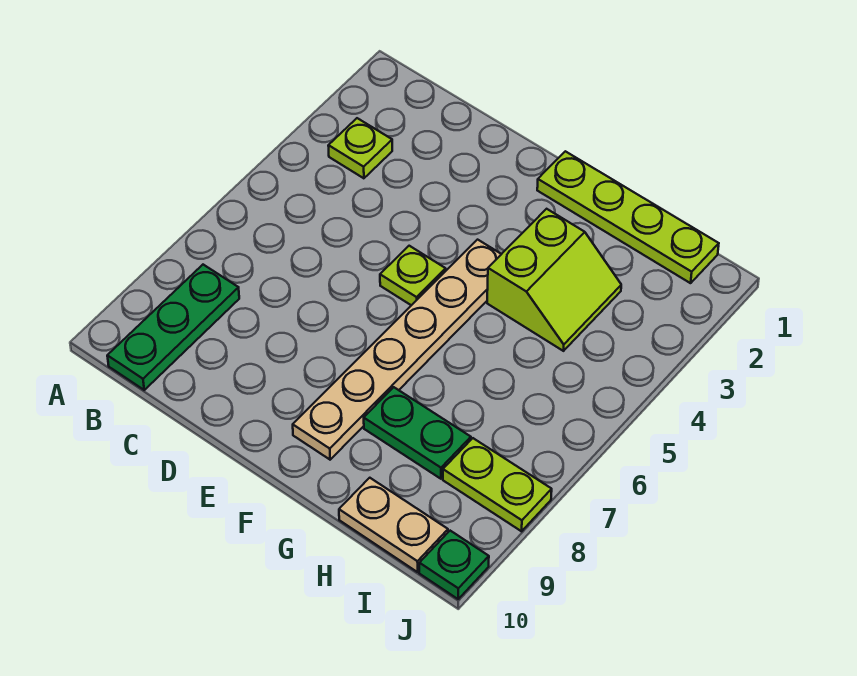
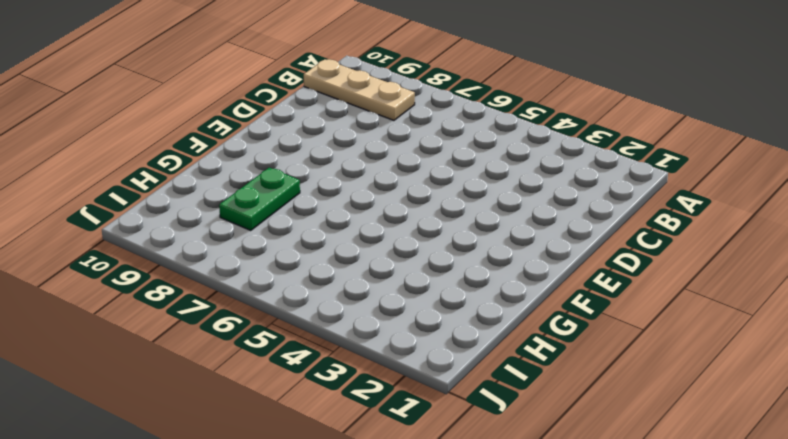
tan 1x3 plate [304,59,415,120] -> green 1x3 plate [107,265,239,390]
none -> lime 1x1 plate [328,118,392,178]
none -> lime 1x1 plate [380,246,446,305]

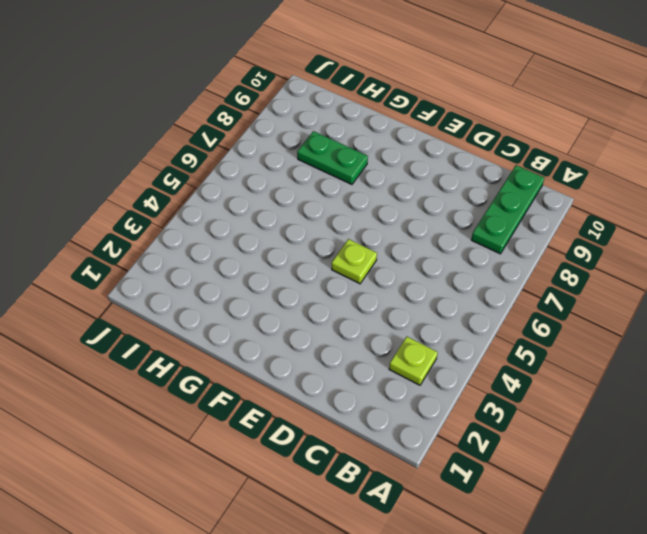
none -> lime 1x4 plate [537,151,719,283]
none -> tan 1x6 plate [293,240,501,460]

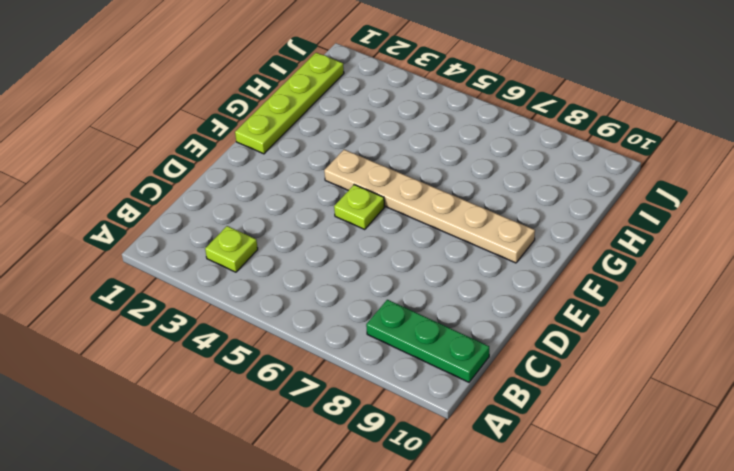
none -> lime 2x2 slope [487,209,621,351]
none -> green 1x2 plate [364,387,471,479]

